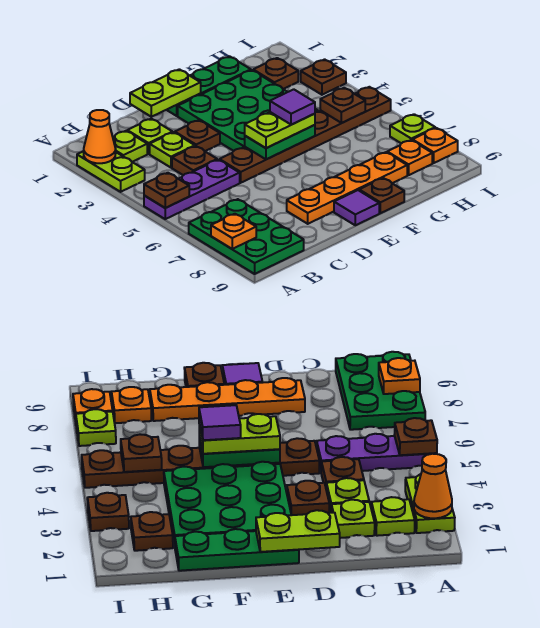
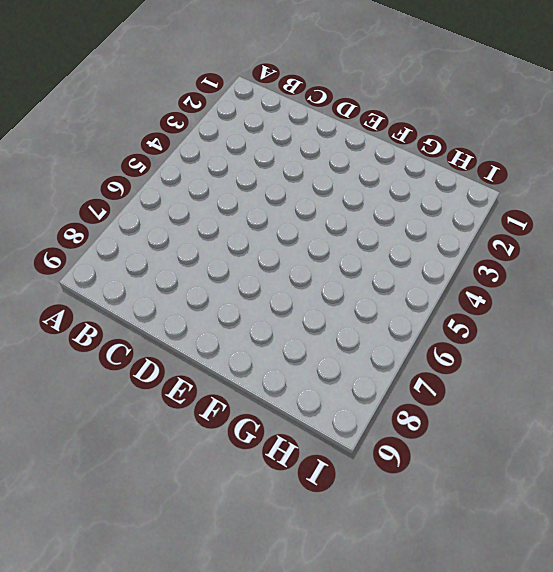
none -> lime 1x2 plate [77,151,145,192]
none -> purple 1x3 plate [144,160,240,219]
none -> green 2x3 plate [189,199,304,274]

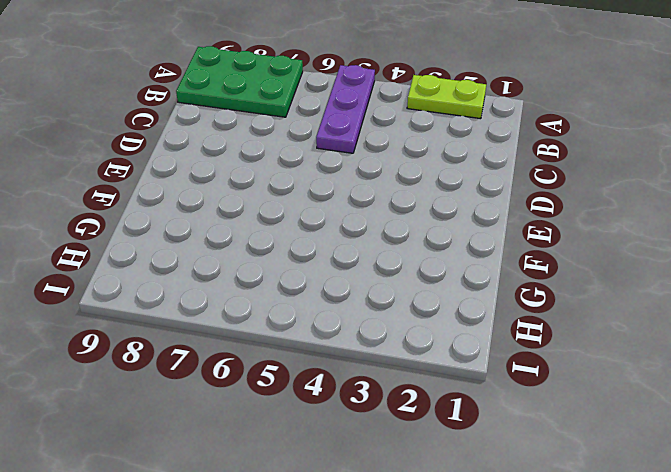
none -> lime 1x1 plate [113,131,147,162]
none -> lime 1x1 plate [127,119,173,154]
none -> lime 1x1 plate [150,132,195,168]

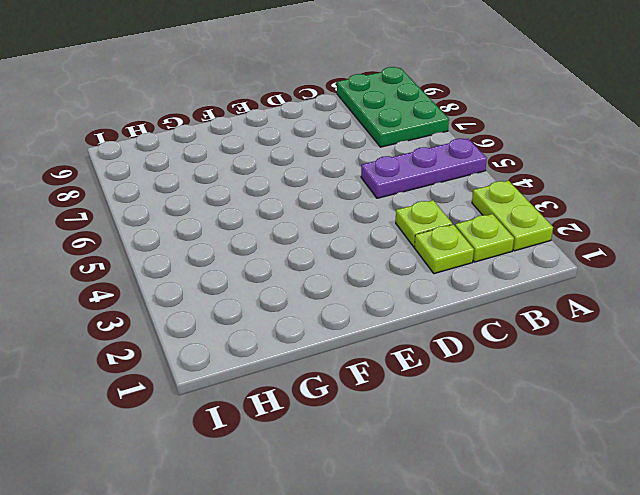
none -> brown 1x1 plate [172,146,217,175]
none -> brown 1x1 plate [175,120,220,151]
none -> brown 1x6 plate [220,87,391,183]

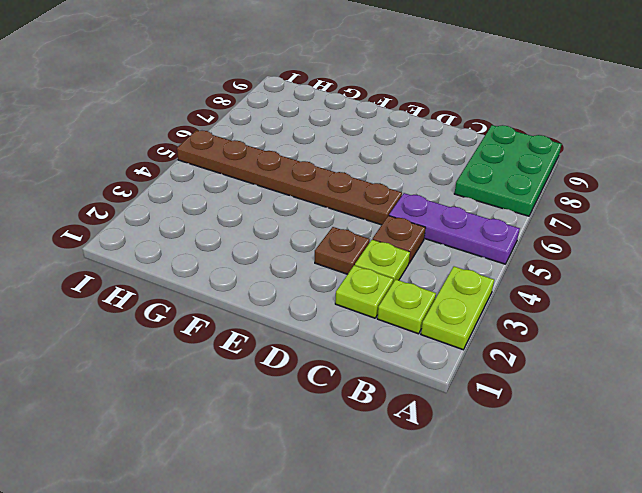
none -> orange 1x4 plate [287,152,407,224]
none -> green 1x3 plate [167,56,251,116]
none -> green 3x3 plate [178,70,318,151]

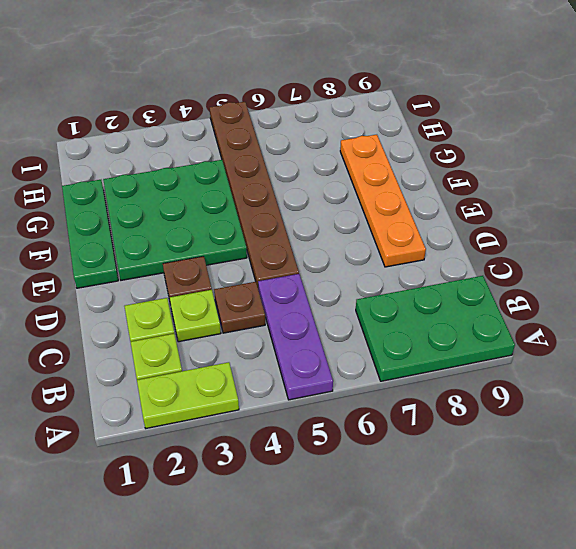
none -> purple 1x1 tile [334,190,379,225]
none -> brown 1x1 plate [359,178,404,213]
none -> brown 1x1 plate [253,58,298,89]

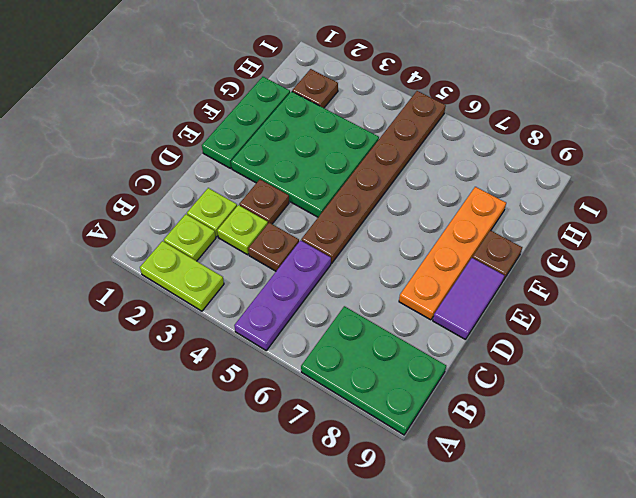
purple 1x2 tile [433,258,504,340] -> purple 1x1 tile [334,190,379,225]
none -> orange 1x1 plate [387,140,432,175]
none -> brown 1x1 plate [301,59,346,95]
none -> lime 1x1 plate [390,114,435,143]

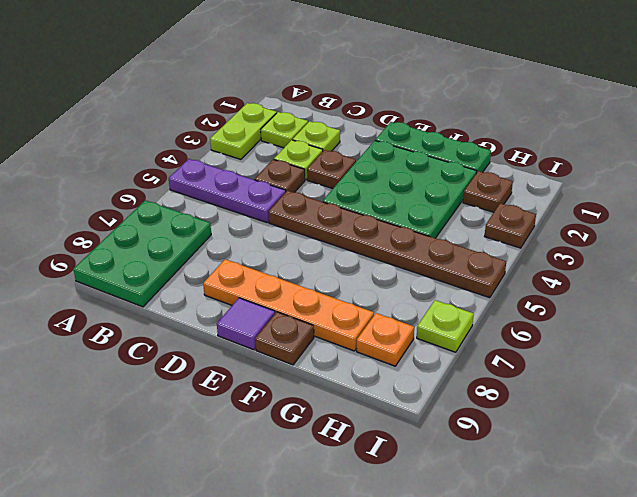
none -> orange 1x1 plate [412,128,458,163]
none -> orange 1x1 cone [84,110,116,163]
none -> brown 1x1 plate [144,173,189,208]

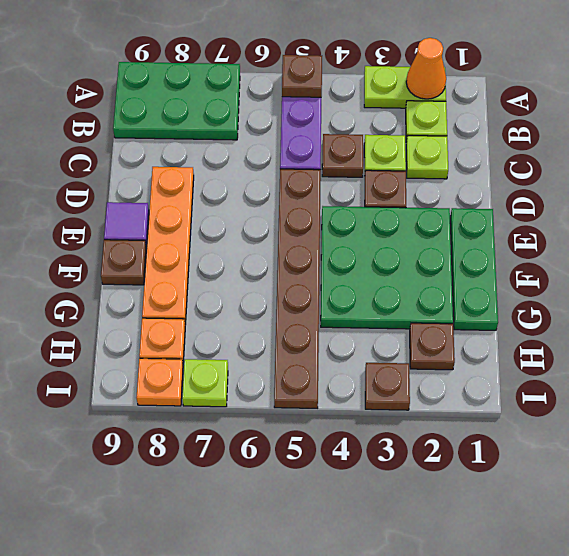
none -> orange 1x1 plate [211,214,256,249]
none -> lime 1x2 plate [130,69,201,117]
none -> green 1x2 plate [245,125,315,159]

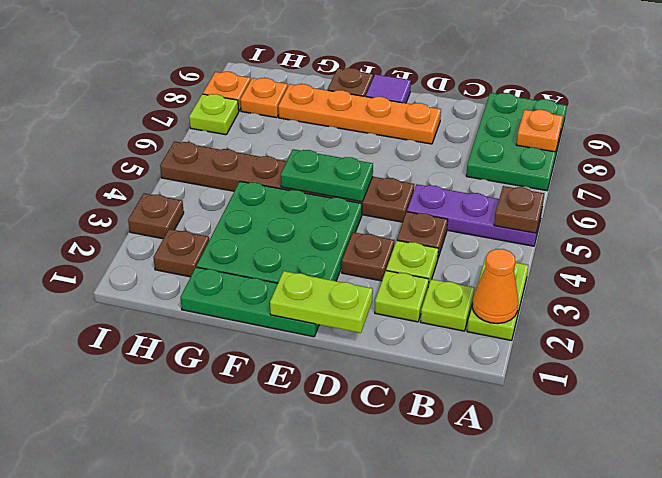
none -> brown 1x1 plate [320,88,365,123]
none -> lime 1x2 plate [245,112,315,148]
none -> purple 1x1 tile [270,89,315,125]

